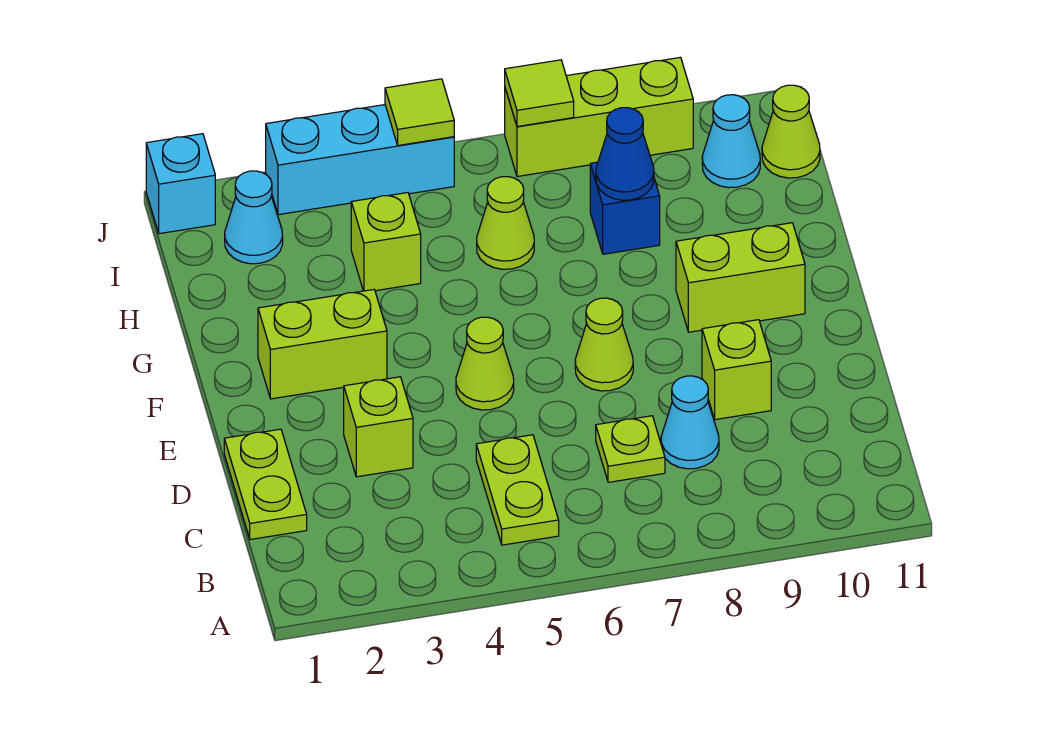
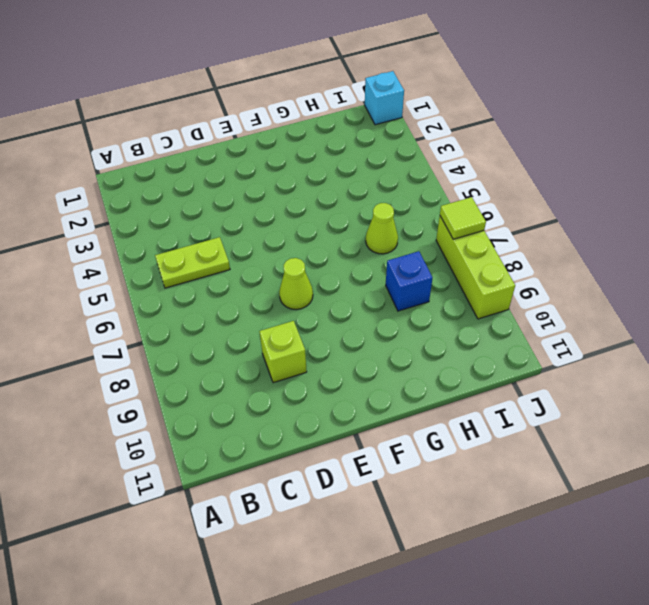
none -> lime 1x2 plate [224,429,307,540]
none -> lime 1x1 plate [596,416,665,482]
none -> cyan 1x1 cone [661,376,719,469]

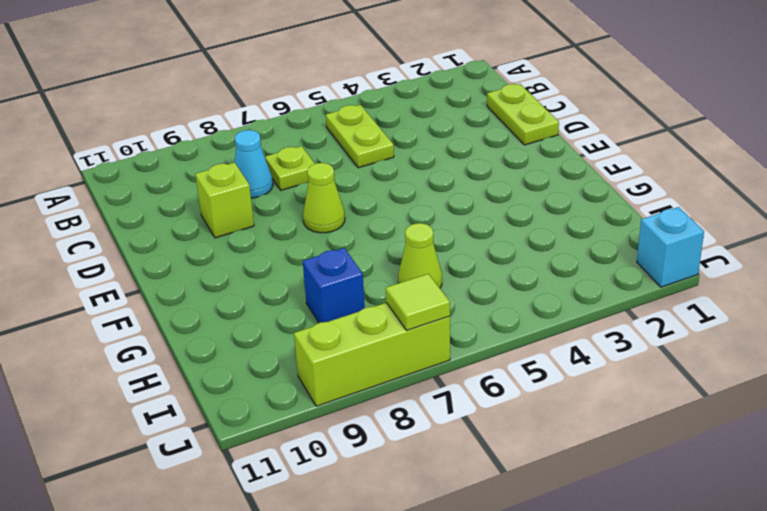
none -> lime 1x1 brick [344,377,413,477]
none -> lime 1x1 cone [456,317,514,410]
none -> lime 1x2 brick [258,290,387,399]

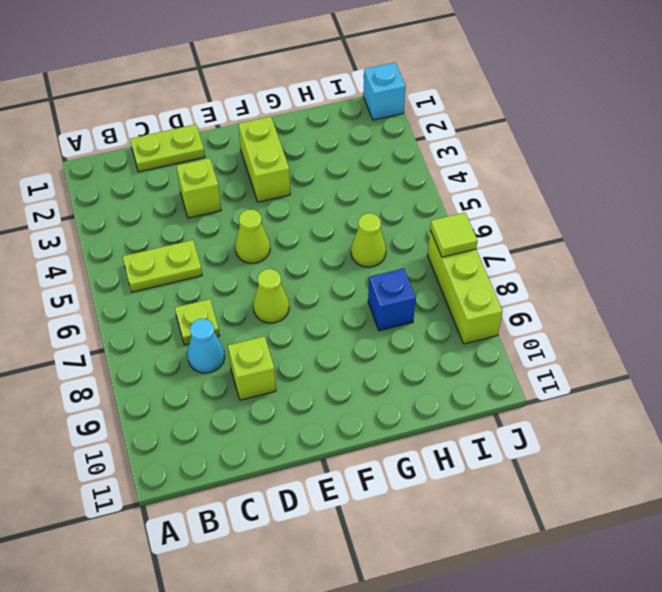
none -> lime 1x2 brick [676,223,805,332]
none -> lime 1x1 brick [351,193,421,291]
none -> cyan 1x1 cone [225,171,283,264]

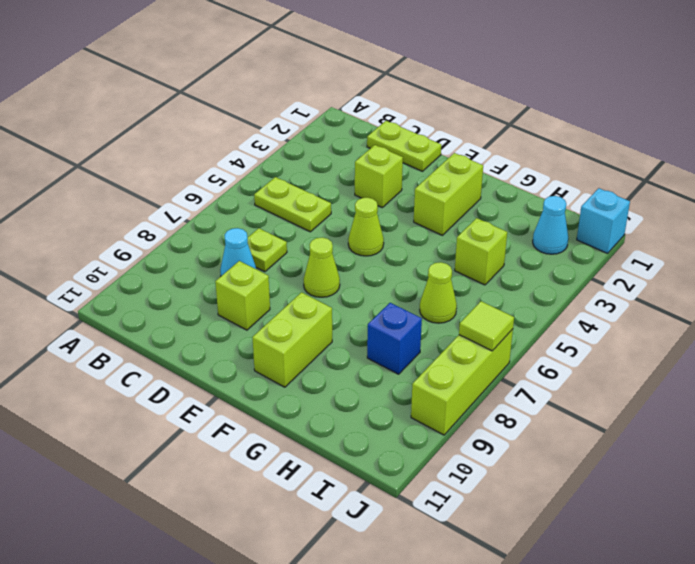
none -> cyan 1x1 cone [702,95,760,188]
none -> lime 1x1 cone [762,85,820,178]
none -> cyan 1x3 brick [266,105,454,215]

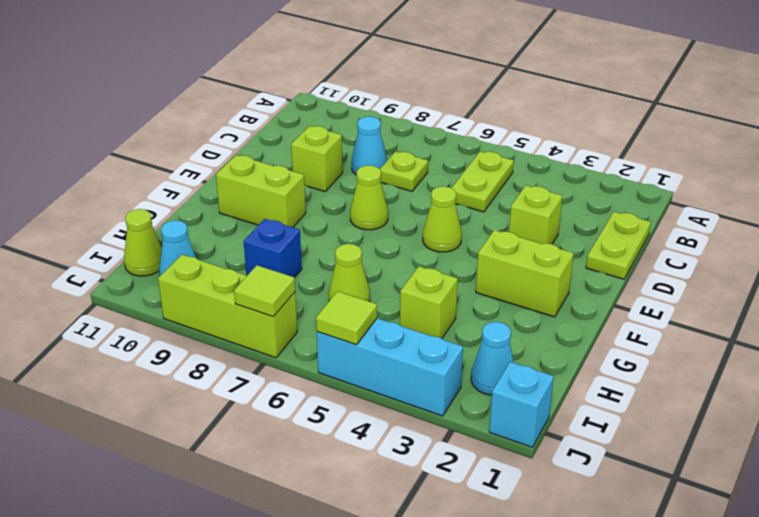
none -> blue 1x1 cone [596,108,654,200]

